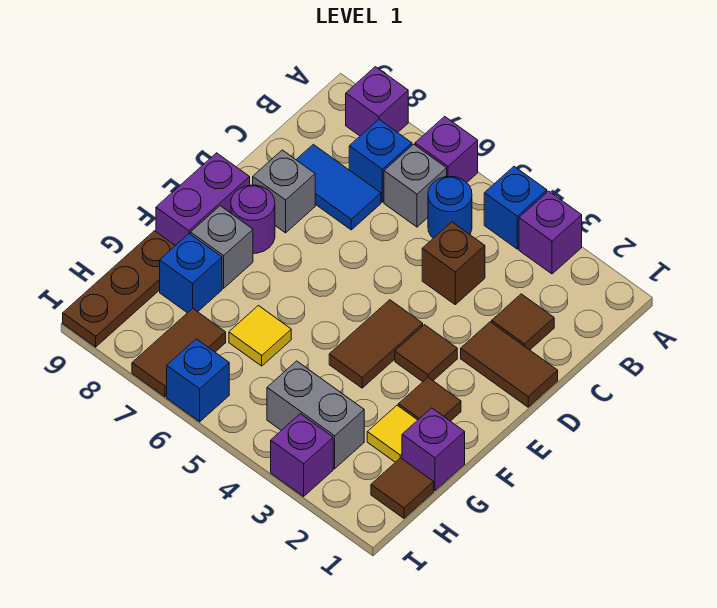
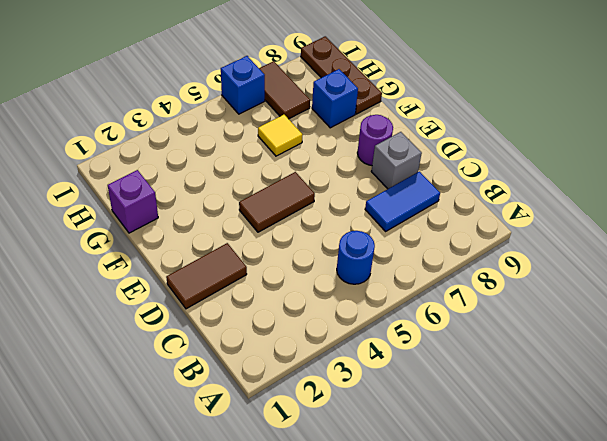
brown 1x2 tile [239,172,315,232] -> brown 1x2 tile turned to [329,300,423,388]
none -> purple 1x1 brick [519,191,582,274]
none -> blue 1x1 brick [484,167,547,249]
none -> purple 1x1 brick [415,116,478,183]

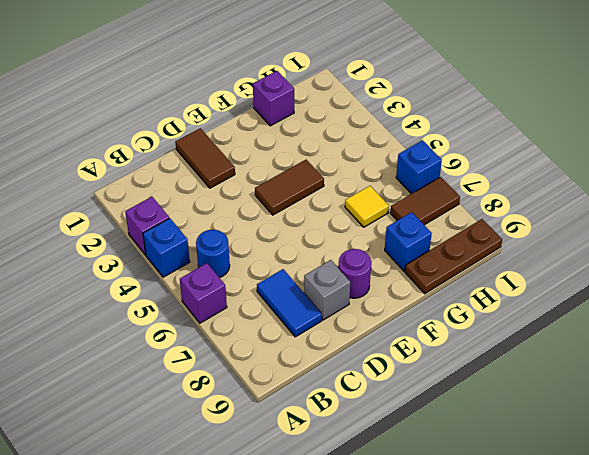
none -> purple 1x1 brick [346,67,408,136]
none -> grey 1x1 brick [384,144,447,227]
none -> blue 1x1 brick [349,120,412,202]

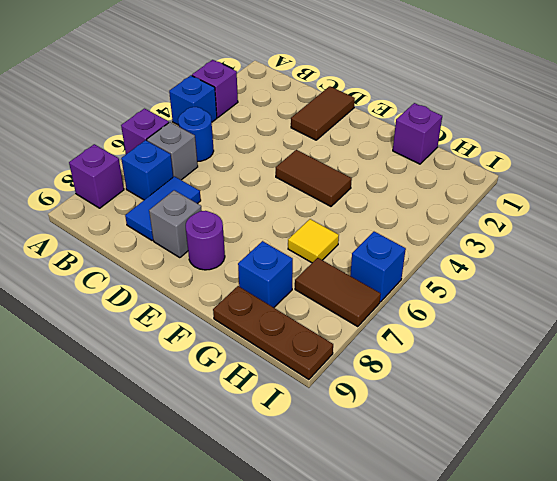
none -> brown 1x1 tile [492,294,554,350]
none -> brown 1x1 brick [422,222,485,304]
none -> brown 1x1 tile [395,325,457,382]

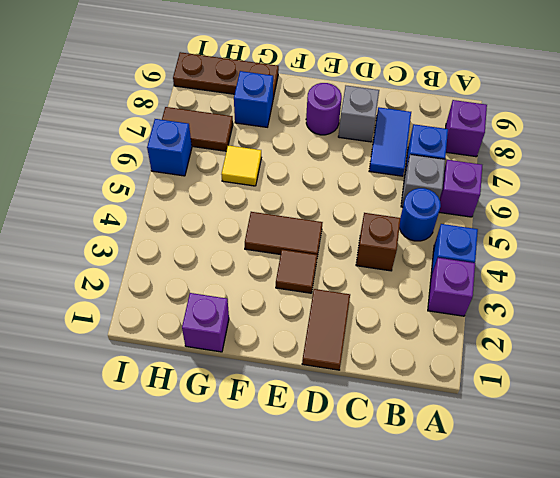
none -> brown 1x1 tile [492,294,554,350]
none -> purple 1x2 brick [156,153,250,246]
none -> brown 1x1 tile [398,378,461,421]

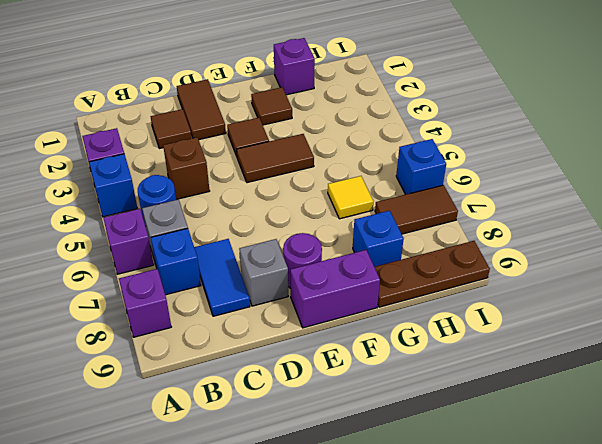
none -> grey 1x1 brick [191,206,253,288]
none -> yellow 1x1 tile [367,405,417,462]
none -> brown 1x1 tile [371,458,434,518]

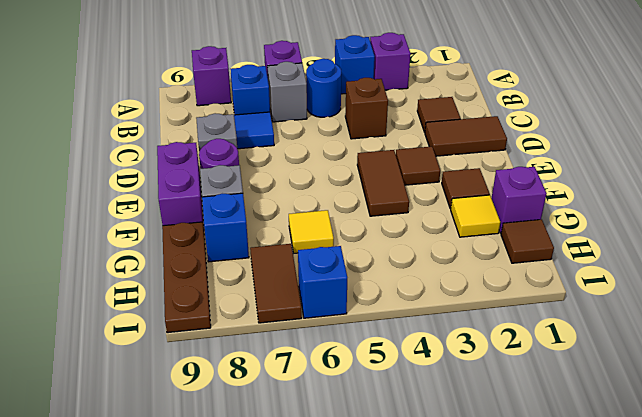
none -> grey 1x2 brick [267,361,364,469]
none -> purple 1x1 brick [271,414,333,496]

